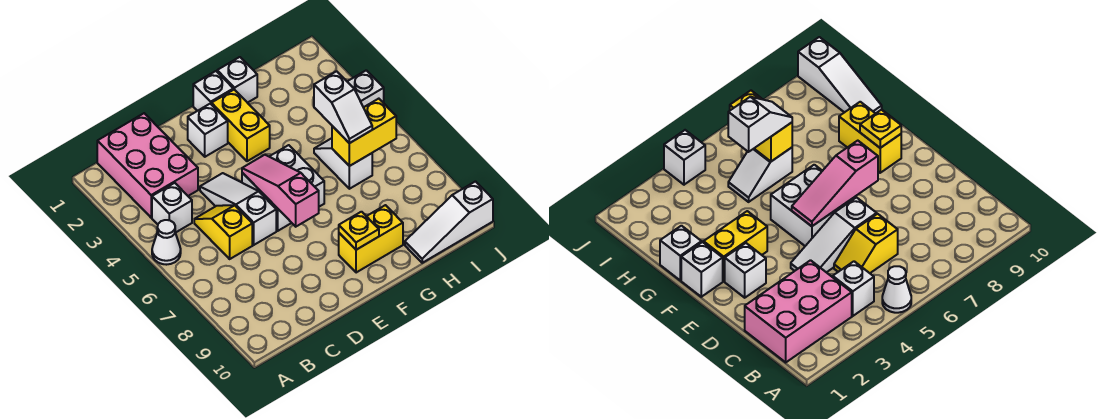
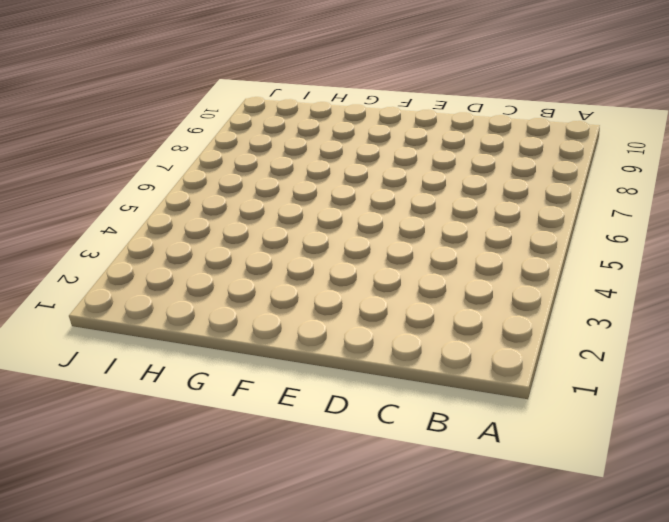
none -> white 1x1 cone [152,220,181,265]
none -> pink 2x3 brick [97,113,198,218]
none -> white 1x1 brick [152,183,192,233]

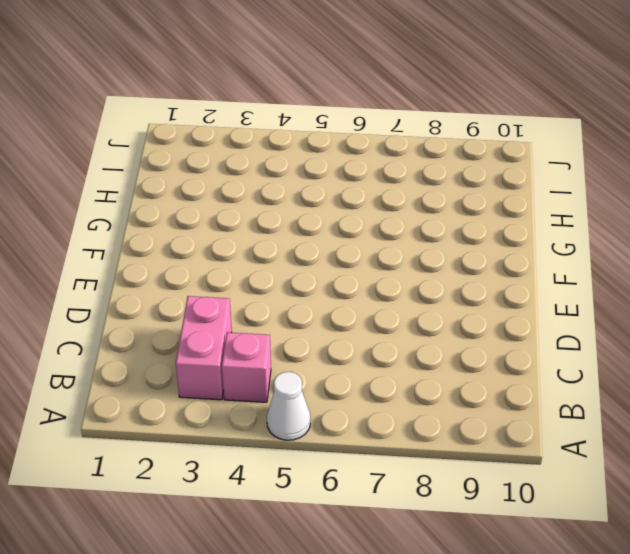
pink 1x2 brick [176,296,232,400] -> pink 2x3 brick [97,113,198,218]
pink 1x1 brick [222,332,271,402] -> white 1x1 brick [152,183,192,233]
none -> yellow 1x2 slope [194,205,252,259]
none -> white 1x3 slope [200,173,276,245]
none -> white 1x1 brick [188,104,228,157]

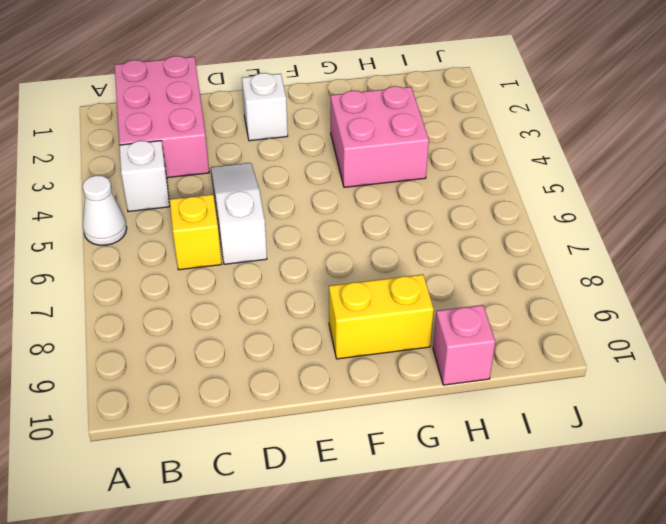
pink 2x2 brick [331,86,429,187] -> none
pink 1x1 brick [433,305,495,385] -> white 1x3 slope [405,182,493,263]
none -> white 2x2 brick [242,145,324,231]
none -> white 1x1 brick [193,71,233,111]
none -> yellow 1x2 brick [211,90,270,161]

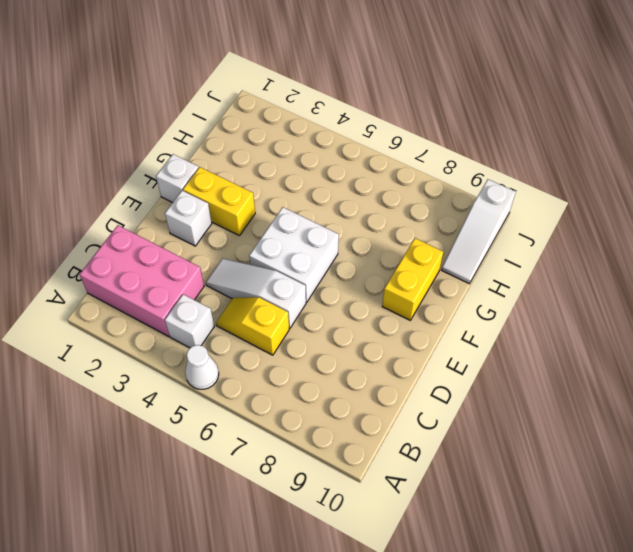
none -> white 1x1 brick [217,57,257,103]
none -> white 1x2 slope [314,138,372,189]
none -> white 1x1 brick [347,70,384,107]

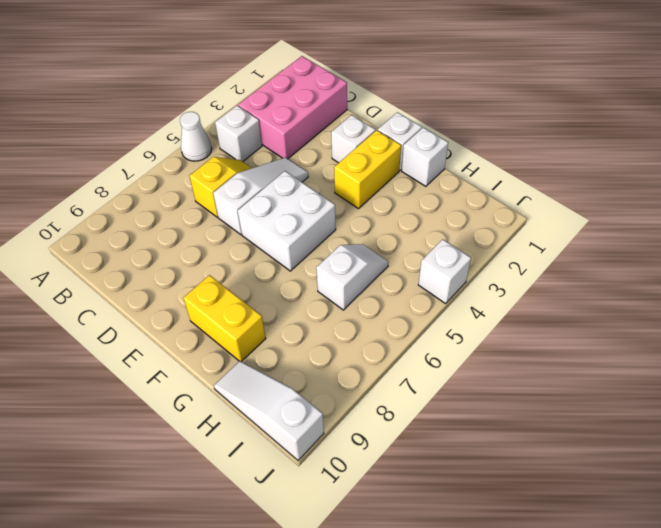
none -> pink 1x3 slope [242,155,319,227]
none -> yellow 1x1 plate [339,212,379,250]
none -> yellow 1x2 brick [332,99,396,166]

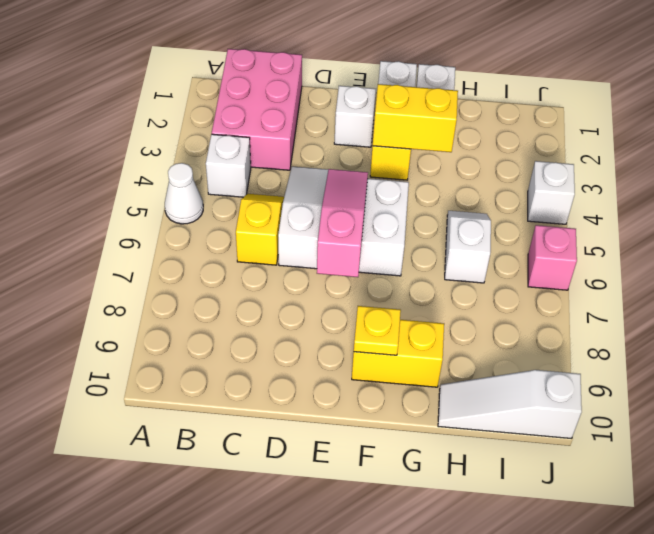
yellow 1x2 brick [373,84,458,152] -> yellow 1x2 brick moved to [332,99,396,166]
pink 1x1 brick [528,225,577,290] -> none
none -> white 1x2 slope [314,71,372,143]

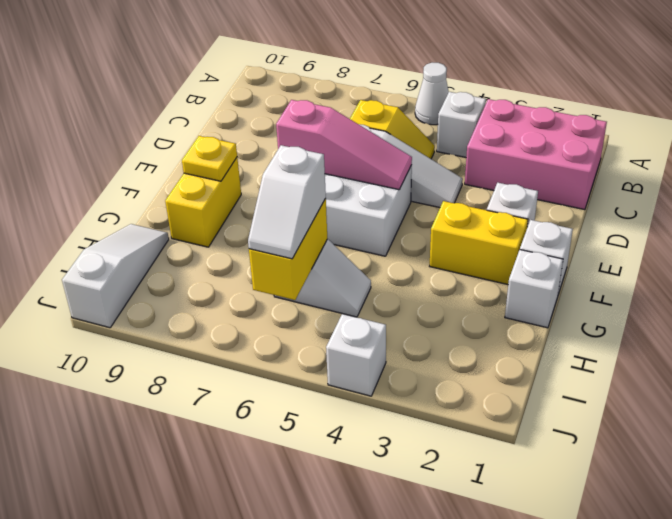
white 1x2 slope [248,145,326,259] -> white 1x2 slope turned to [314,71,372,143]

